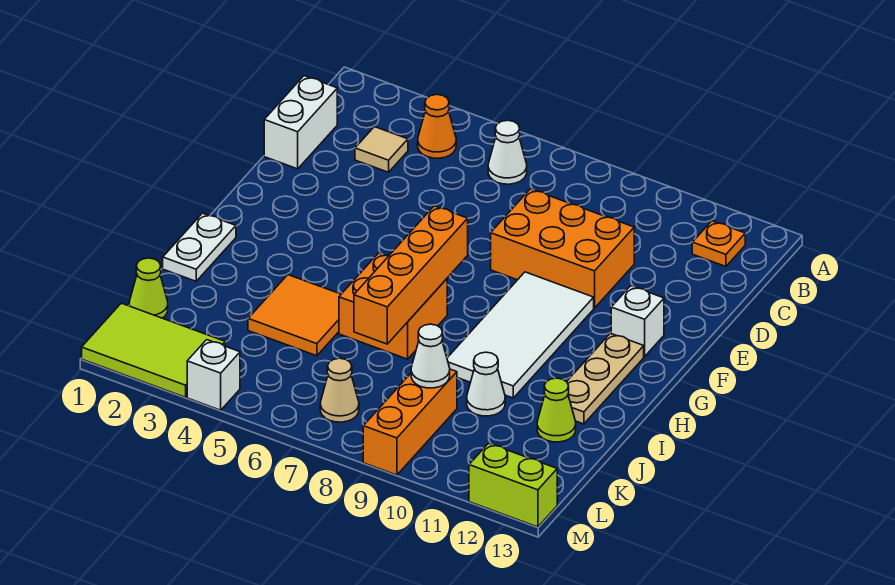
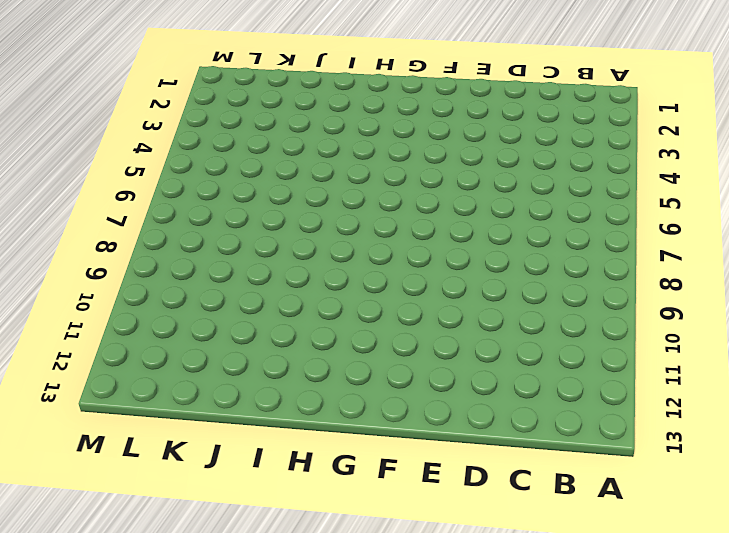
none -> orange 1x1 cone [418,95,456,158]
none -> white 1x1 cone [488,120,527,184]
none -> orange 1x1 plate [692,221,745,266]

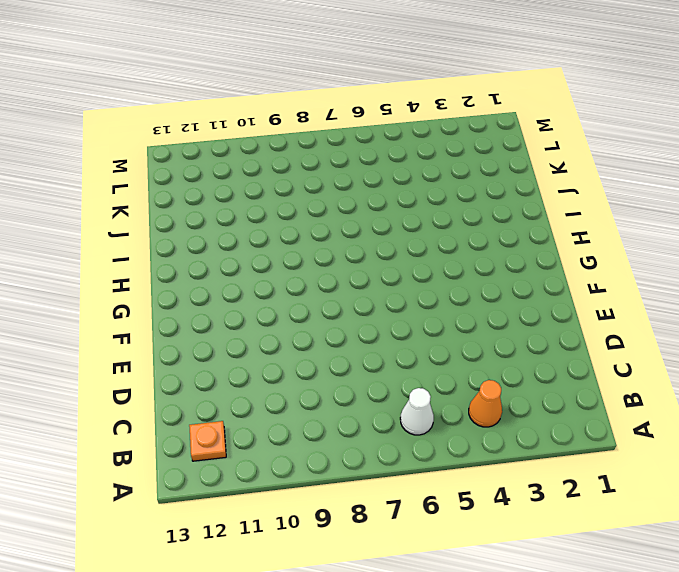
none -> white 1x2 brick [264,76,337,169]
none -> tan 1x1 tile [355,127,408,172]
none -> orange 2x3 brick [491,189,634,308]

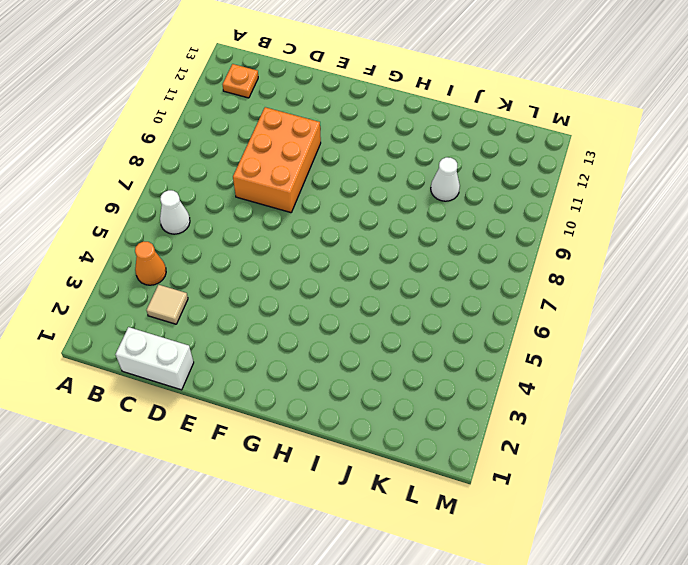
none -> white 2x4 tile [447,272,594,398]
none -> white 1x1 brick [611,286,664,356]
none -> tan 1x3 plate [567,333,644,424]

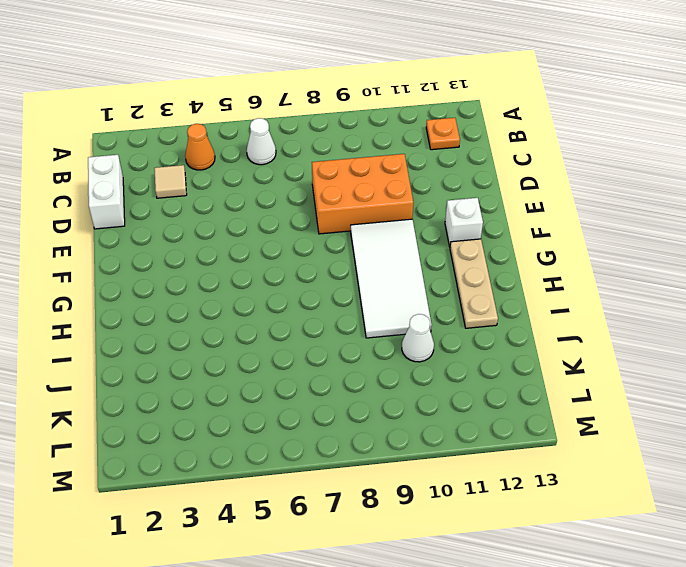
none -> white 1x2 plate [163,213,236,281]
none -> orange 2x2 brick [339,253,447,359]
none -> orange 2x2 tile [248,275,341,356]

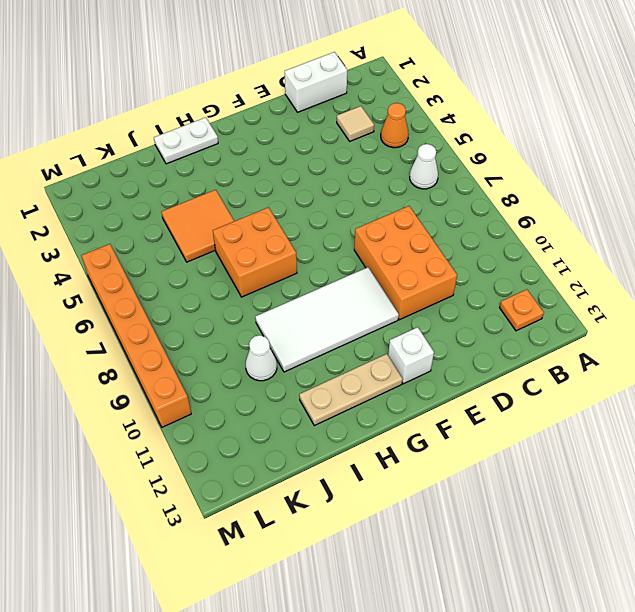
orange 1x6 brick [81,244,191,427] -> orange 1x3 brick [363,369,457,475]
none -> lime 1x1 cone [537,378,576,442]
none -> lime 1x1 cone [129,258,168,318]
none -> lime 2x3 tile [82,303,225,397]

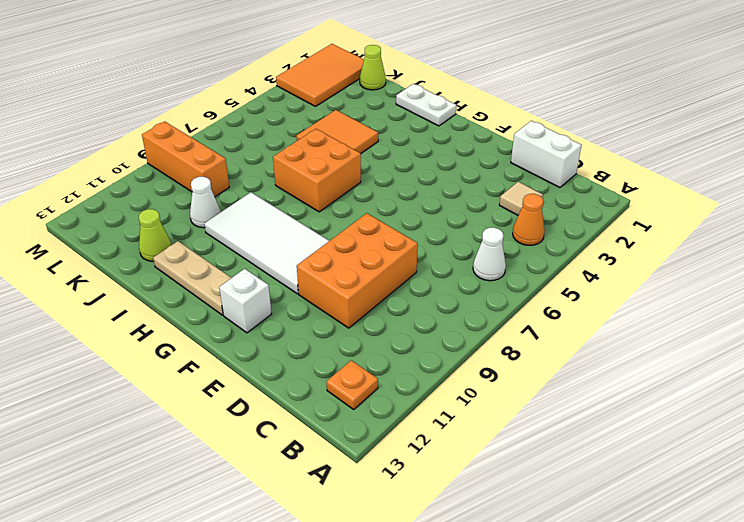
orange 2x3 tile [276,44,364,106] -> lime 2x3 tile [82,303,225,397]
none -> tan 1x1 cone [320,358,359,422]
none -> white 1x1 brick [187,340,240,410]
none -> lime 1x2 brick [469,443,557,527]

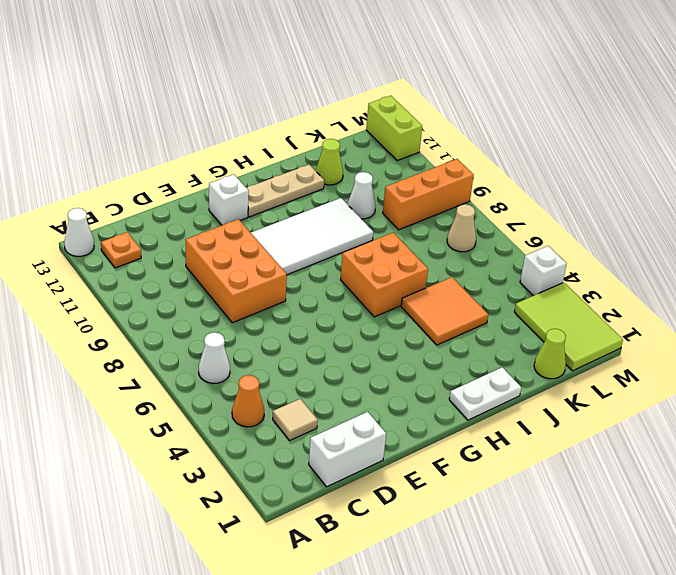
white 1x1 cone [64,208,94,256] -> white 1x1 cone moved to [411,324,450,388]
none -> orange 1x4 brick [354,206,468,344]

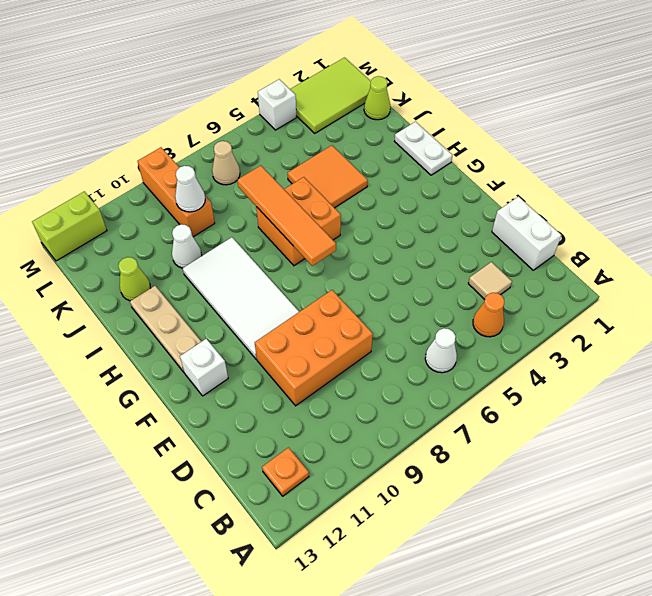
orange 1x4 tile [237,166,336,266] -> orange 1x4 brick [354,206,468,344]

